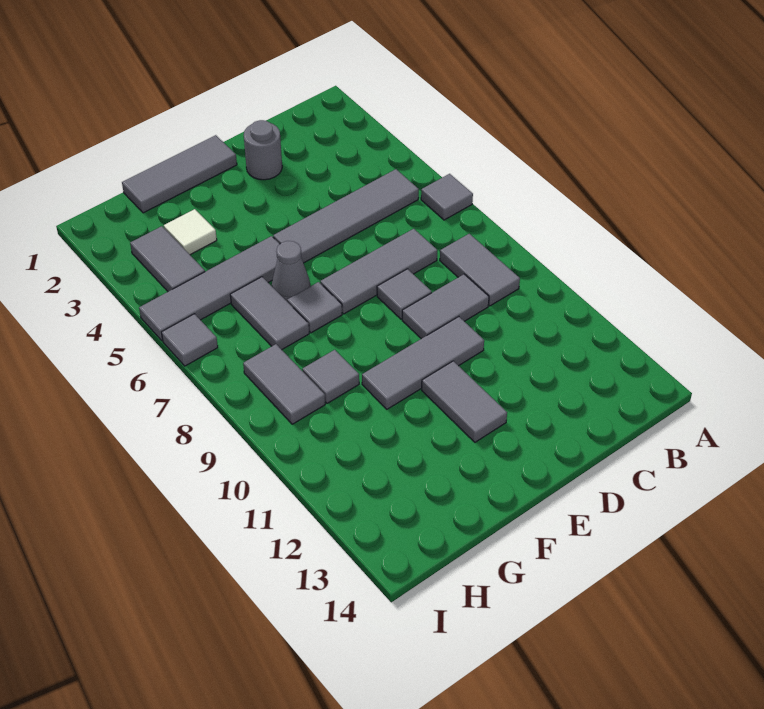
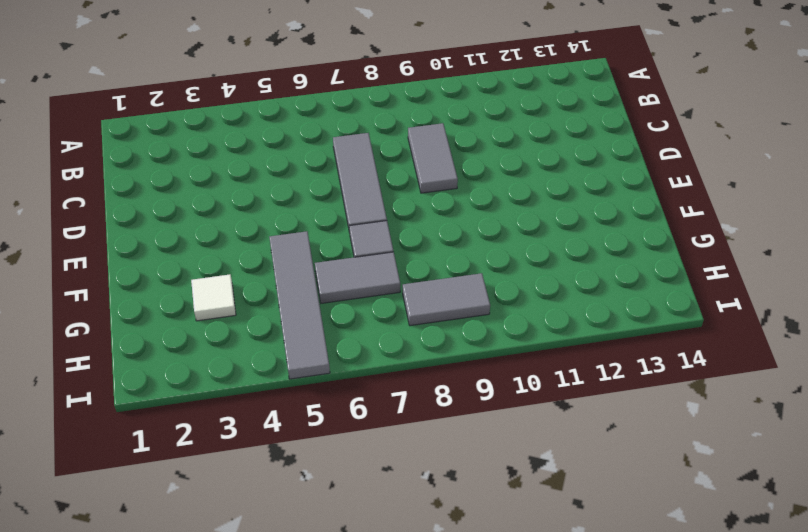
none -> grey 1x1 tile [421,174,473,220]
none -> grey 1x4 tile [273,169,419,263]
none -> grey 1x2 tile [440,234,520,306]

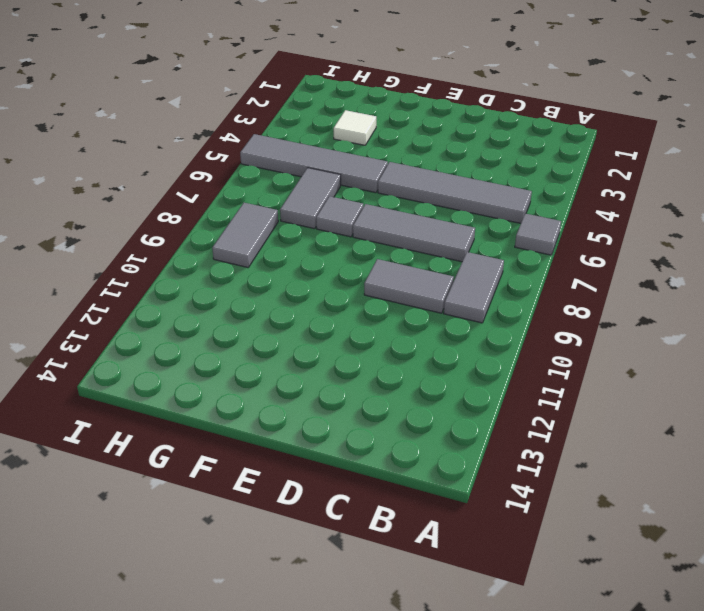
none -> grey 1x1 round brick [244,120,282,180]
none -> grey 1x1 tile [377,269,432,319]
none -> grey 1x3 tile [362,317,484,409]

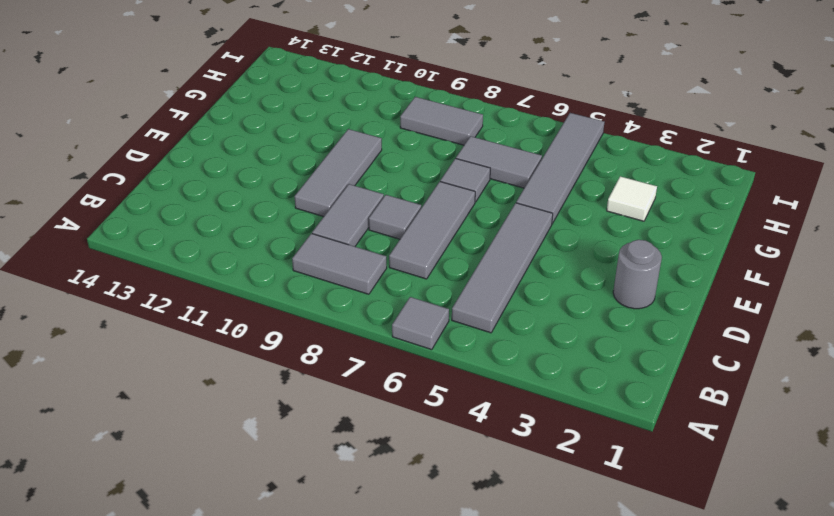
none -> grey 1x3 tile [122,135,237,213]
none -> grey 1x2 tile [422,361,507,442]
none -> grey 1x1 cone [272,241,310,301]

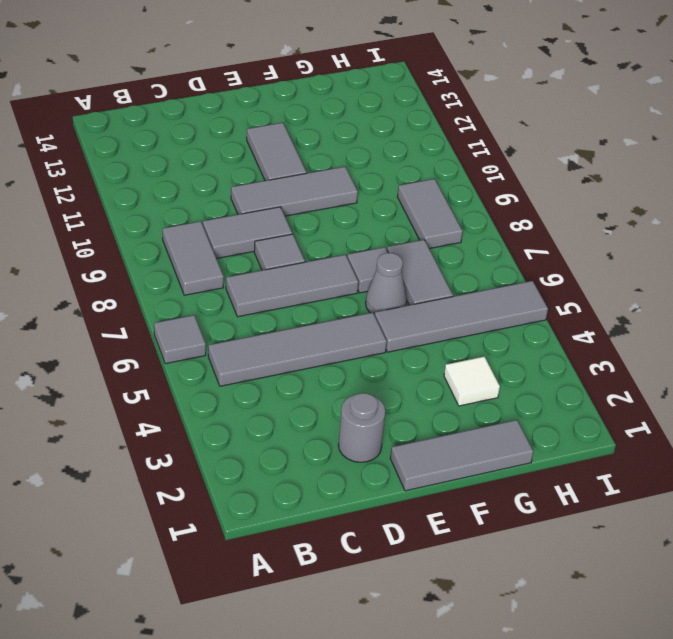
none -> grey 1x1 tile [302,350,359,403]
none -> grey 1x2 tile [130,226,205,291]
none -> grey 1x1 tile [161,314,218,366]

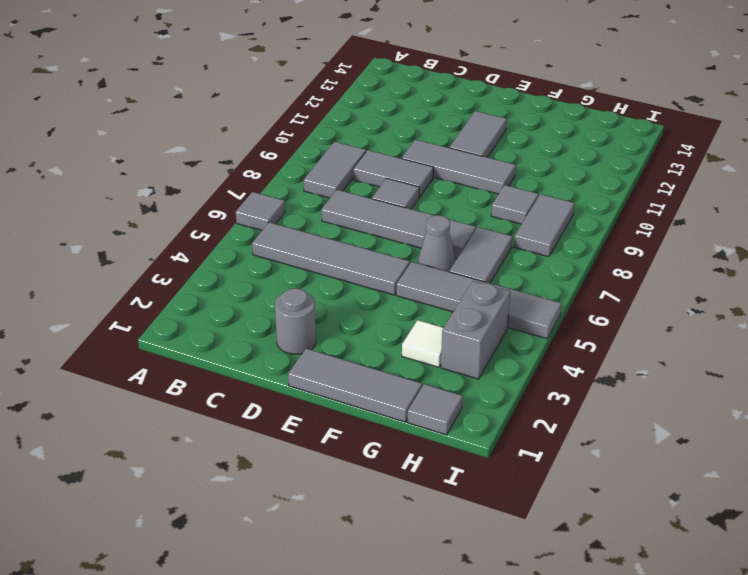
grey 1x1 tile [408,384,463,435] -> grey 1x1 tile moved to [161,314,218,366]
grey 1x2 brick [441,281,510,379] -> grey 1x2 tile [130,226,205,291]

